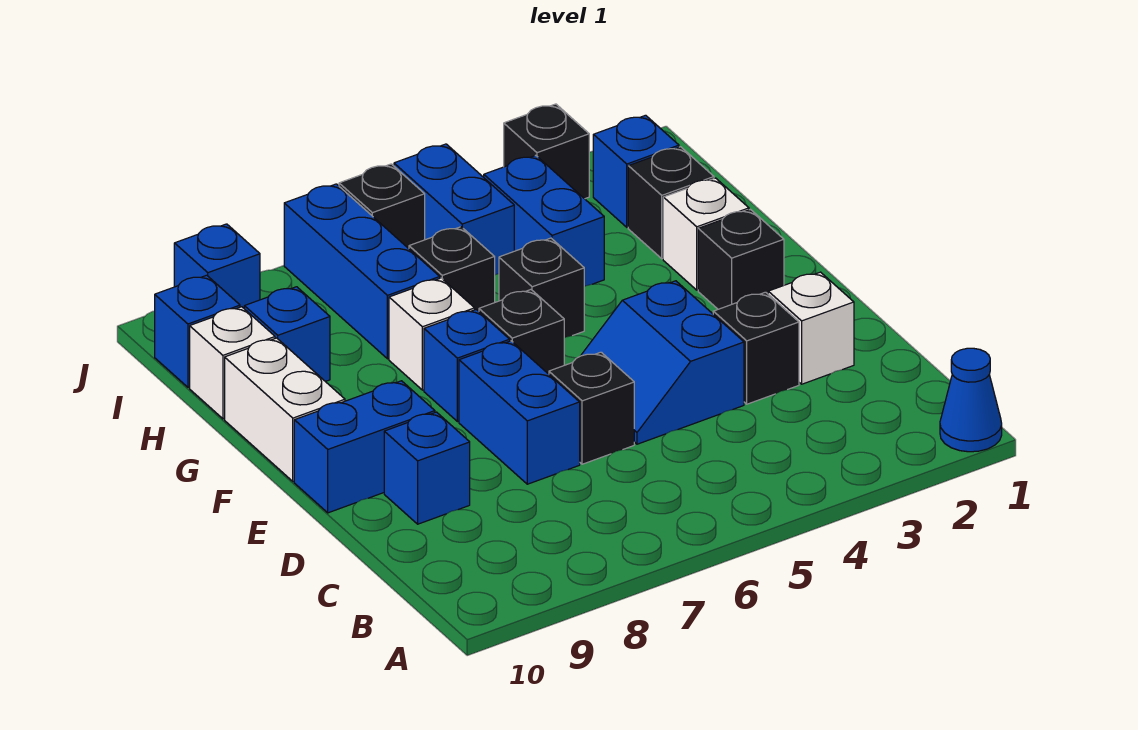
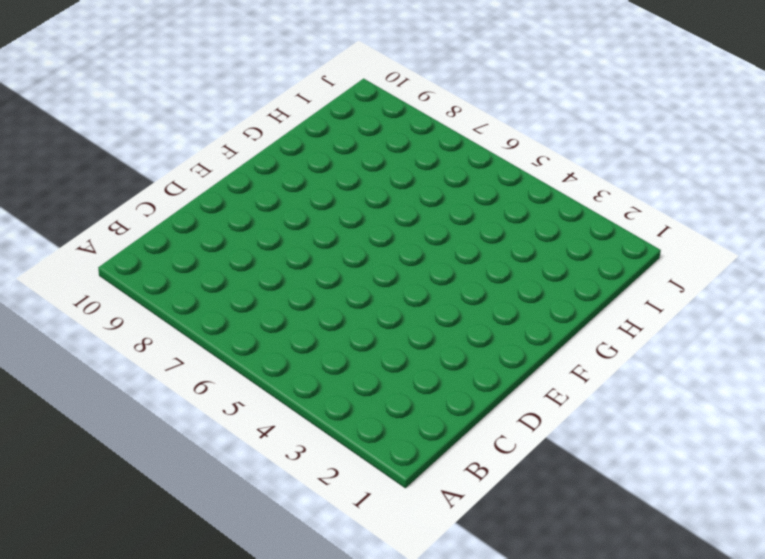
none -> blue 1x1 cone [940,348,1002,452]
none -> white 1x1 brick [768,272,854,384]
none -> black 1x1 brick [713,292,799,404]

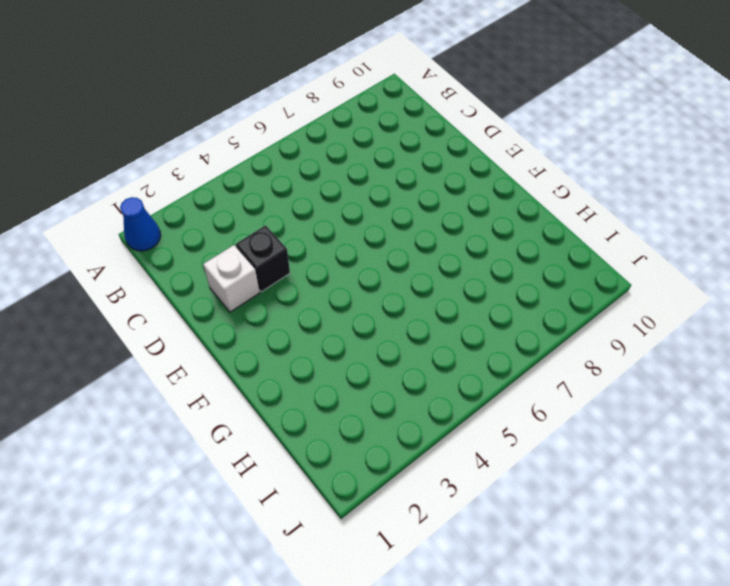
none -> blue 2x2 slope [581,281,744,444]
none -> black 1x1 brick [549,352,634,464]
none -> blue 1x2 brick [459,341,580,484]

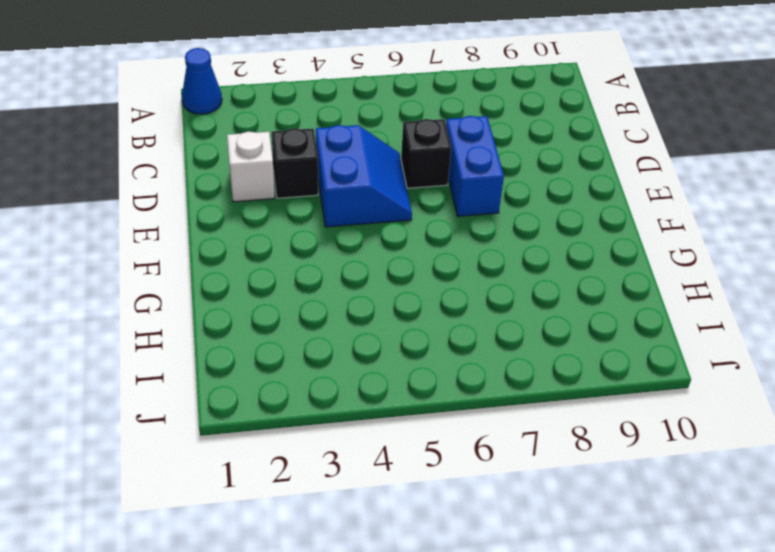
none -> blue 1x1 brick [384,412,470,524]
none -> blue 1x2 brick [294,381,435,513]
none -> black 1x1 brick [698,210,784,309]

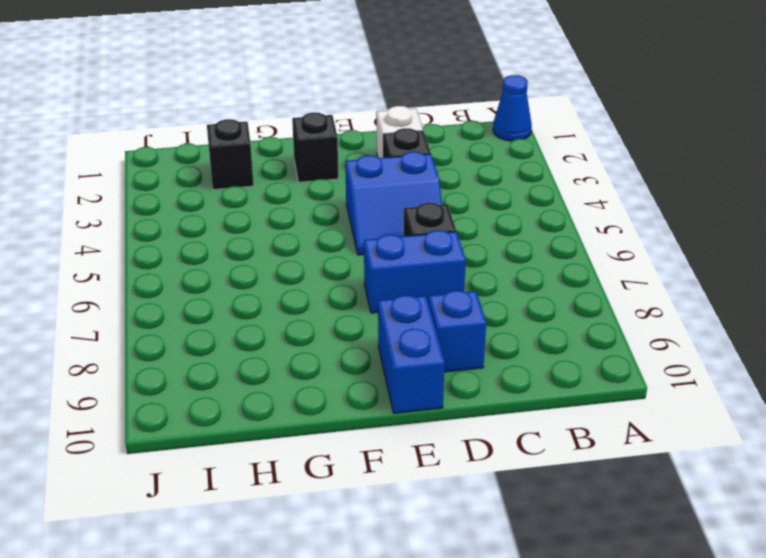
none -> black 1x1 brick [479,290,564,374]
none -> blue 1x1 brick [424,310,510,422]
none -> white 1x2 brick [225,338,345,481]

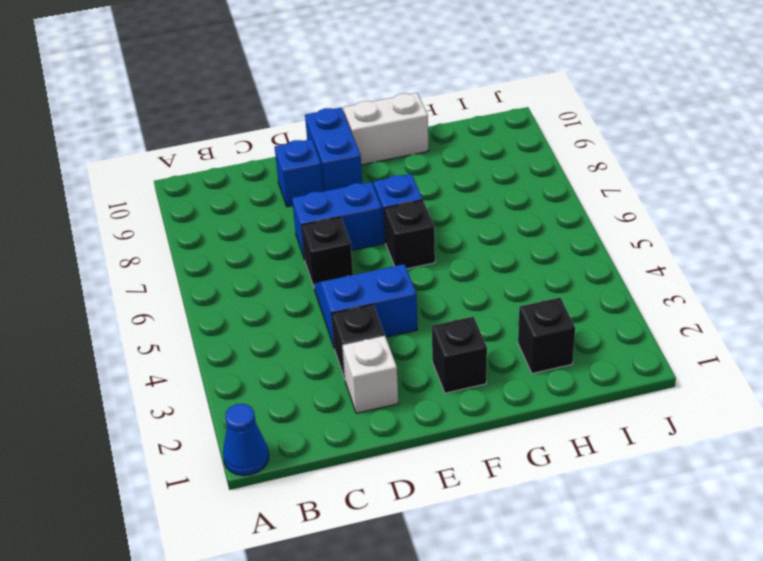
none -> white 1x1 brick [663,178,749,290]
none -> black 1x1 brick [499,238,584,338]
none -> white 1x1 brick [389,278,475,390]

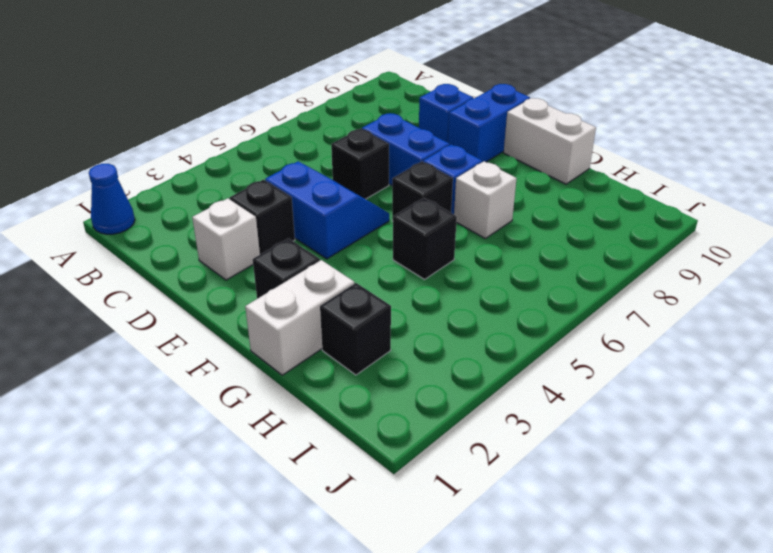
white 1x2 brick [245,260,354,375] -> white 1x1 brick [663,178,749,290]
none -> blue 1x2 brick [484,155,604,287]
none -> black 1x1 brick [409,227,495,311]
none -> blue 1x3 brick [284,184,440,359]

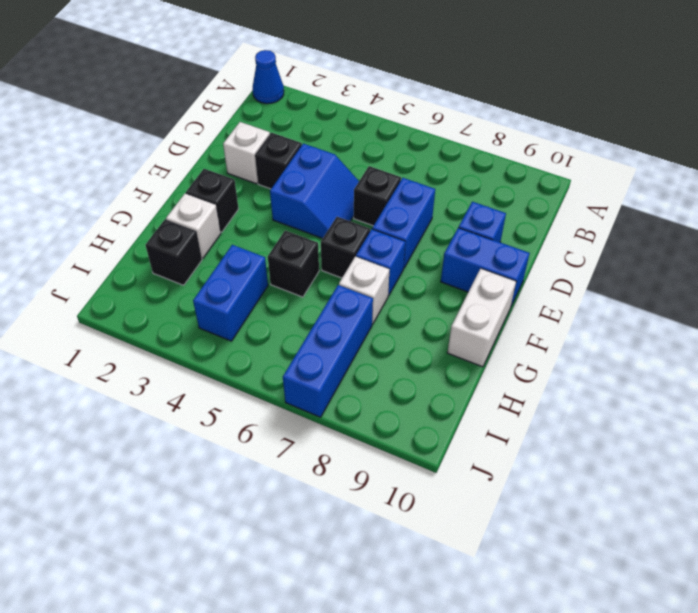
none -> black 1x1 brick [409,227,495,311]
none -> blue 1x1 brick [244,287,330,382]
none -> white 1x1 brick [190,307,275,419]

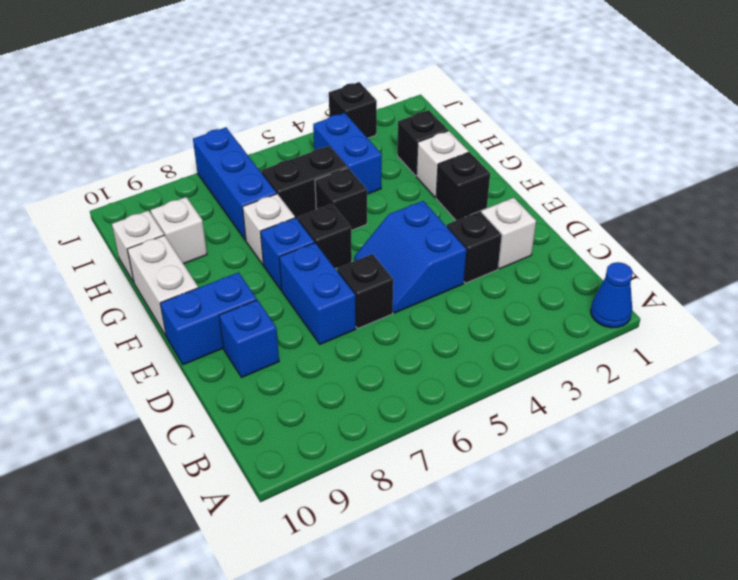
black 1x2 brick [261,146,347,220] -> black 1x1 brick [409,227,495,311]
white 1x1 brick [151,197,207,264] -> blue 1x1 brick [244,287,330,382]
none -> blue 1x1 brick [593,115,679,227]
none -> blue 1x2 brick [394,144,514,275]
none -> blue 1x1 brick [155,275,240,387]

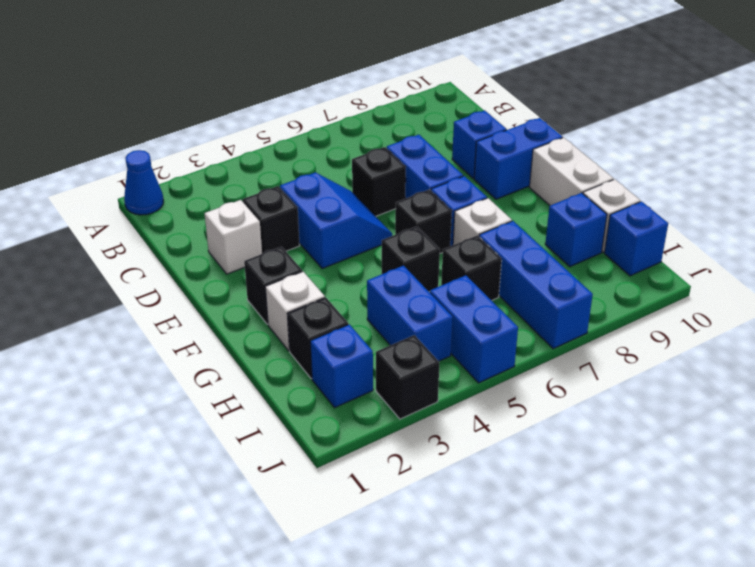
none -> black 1x1 brick [339,164,425,249]
none -> blue 1x1 brick [174,224,260,308]

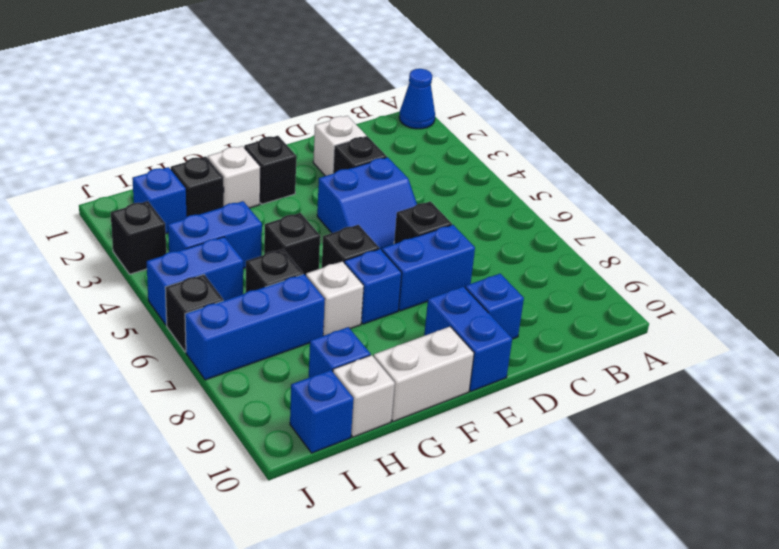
none -> blue 1x1 brick [174,224,260,308]

